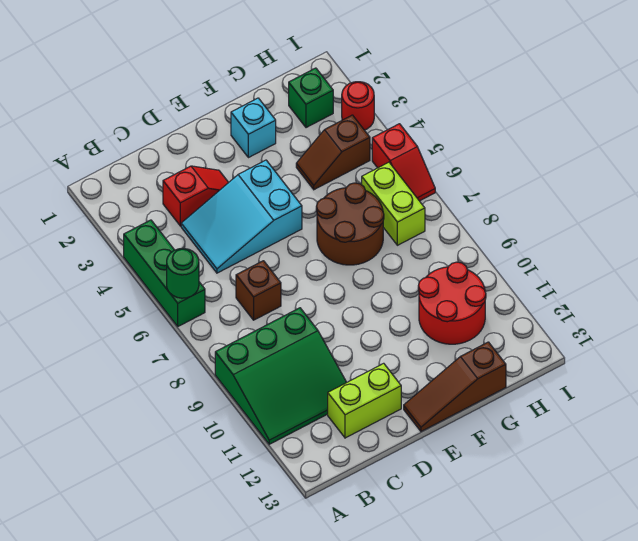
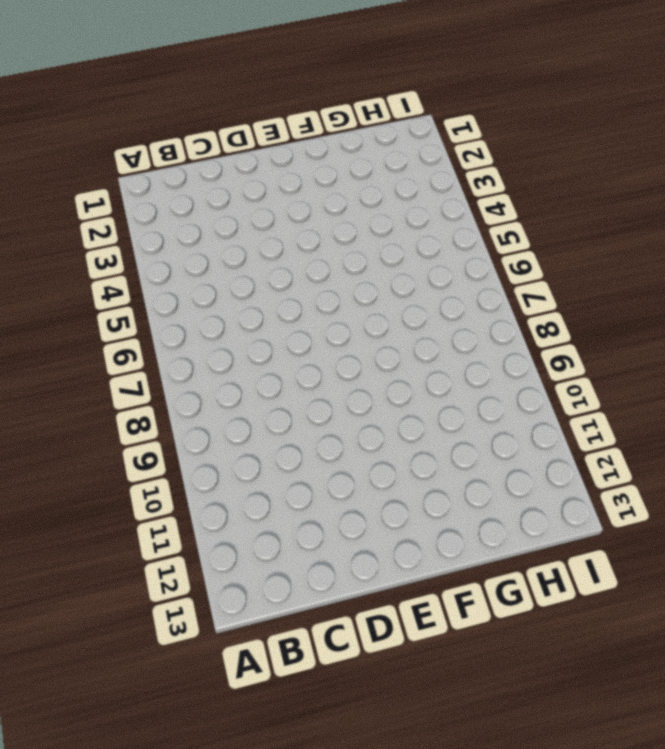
none -> green 1x3 brick [124,220,205,326]
none -> green 3x3 slope [215,308,347,444]
none -> red 1x2 slope [163,166,229,226]

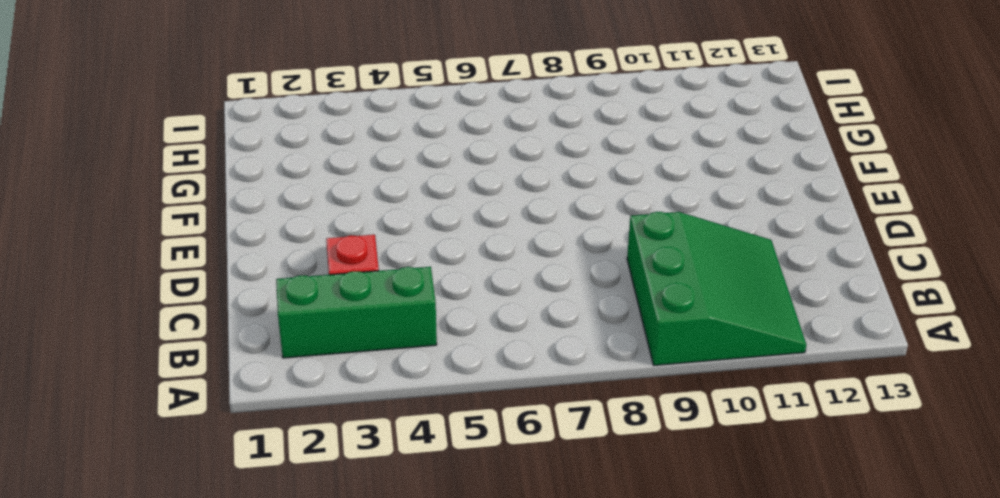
green 1x3 brick [276,267,437,358] -> green 1x3 brick moved to [124,220,205,326]
none -> cyan 2x3 slope [181,160,302,273]
none -> brown 1x1 brick [236,261,281,320]
none -> lime 1x2 brick [328,363,401,438]

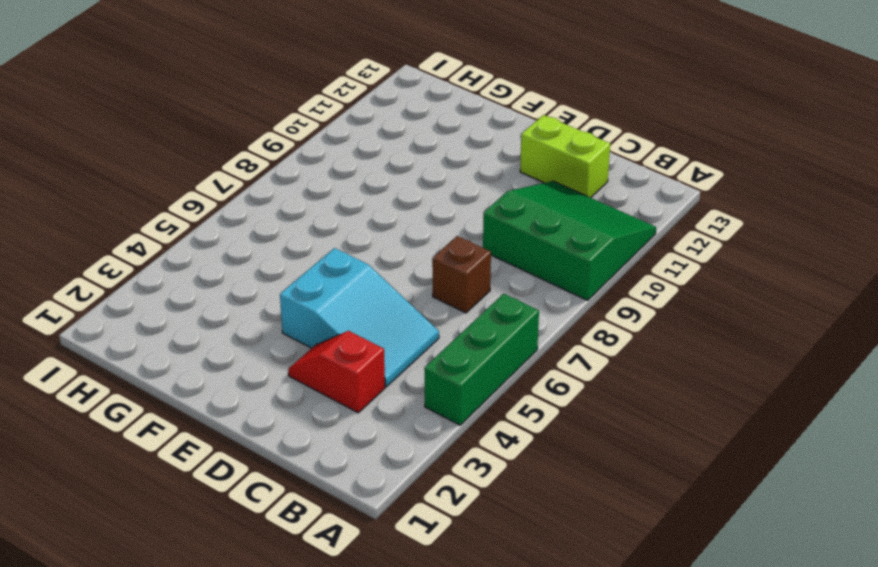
none -> brown 1x3 slope [404,342,506,432]
none -> cyan 1x1 brick [231,98,276,158]
none -> brown 2x2 round brick [316,183,384,265]

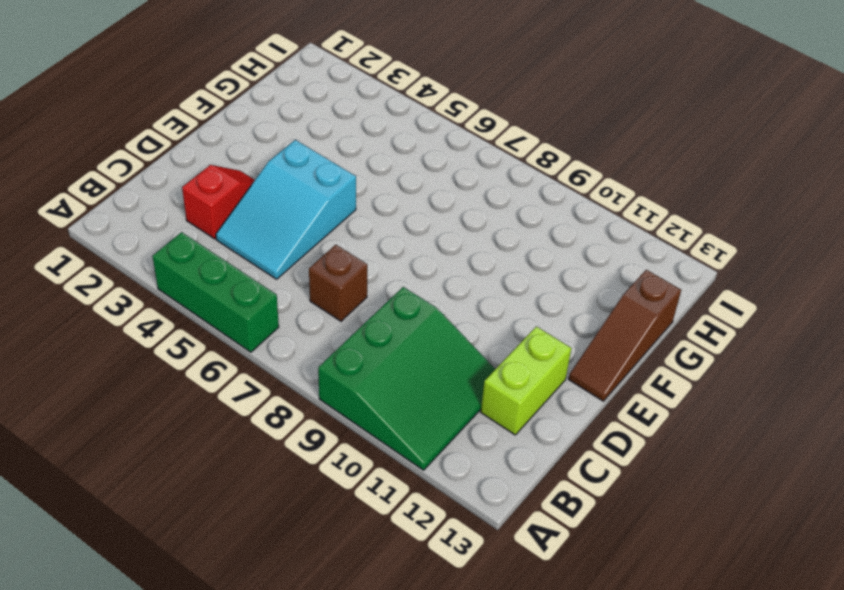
none -> cyan 1x1 brick [231,98,276,158]
none -> brown 2x2 round brick [316,183,384,265]
none -> brown 1x2 slope [296,115,370,190]

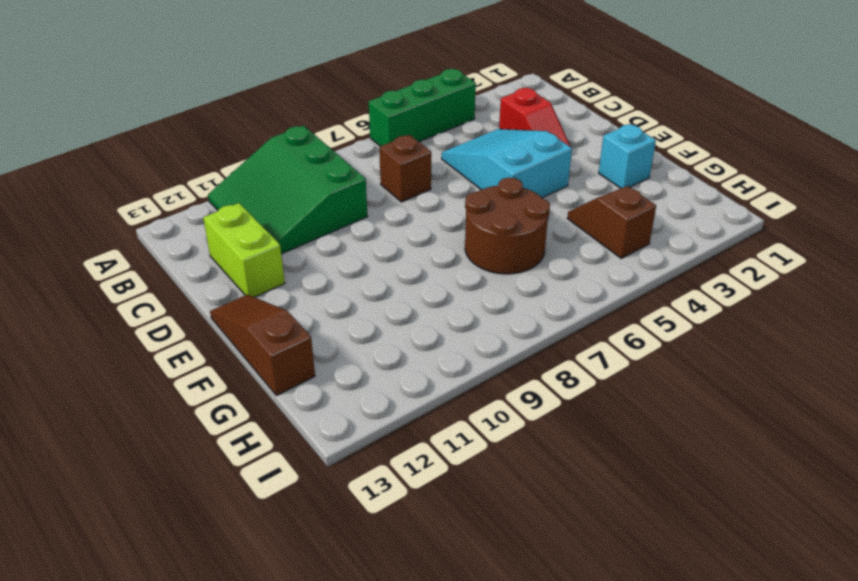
none -> red 2x2 round brick [418,262,486,344]
none -> green 1x1 brick [289,68,333,128]
none -> lime 1x2 brick [362,162,425,245]

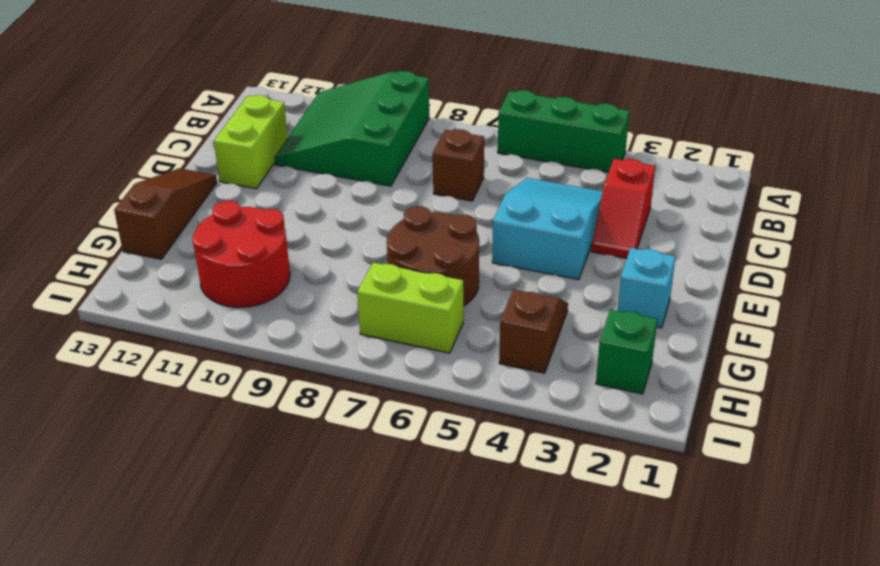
none -> red 1x1 round brick [342,82,374,130]
none -> red 1x2 slope [372,124,435,201]
none -> green 1x1 round brick [167,248,199,298]

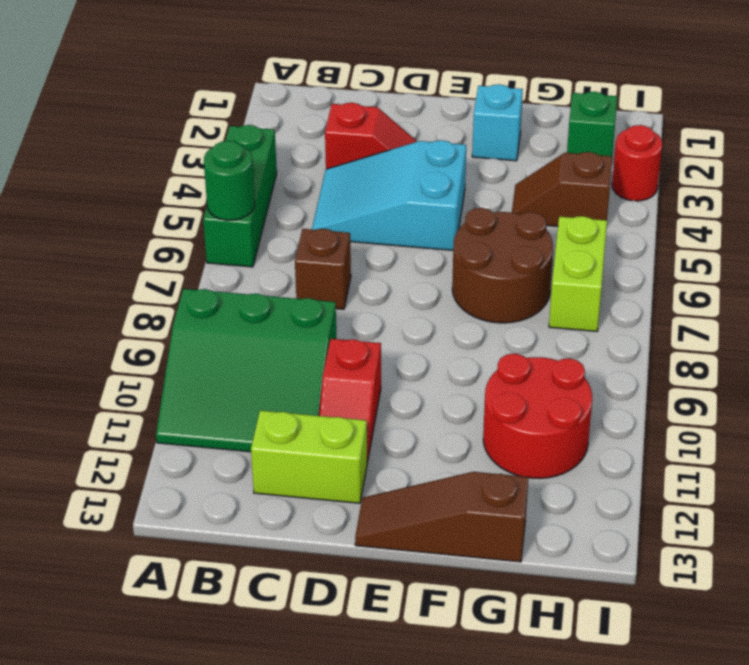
red 1x2 slope [319,339,381,462] -> red 1x2 slope moved to [372,124,435,201]

